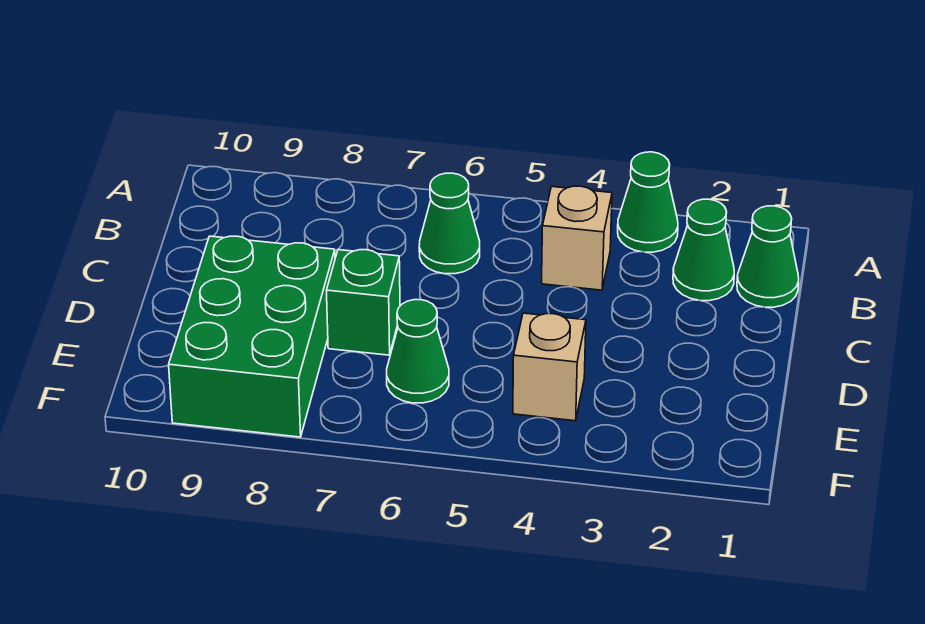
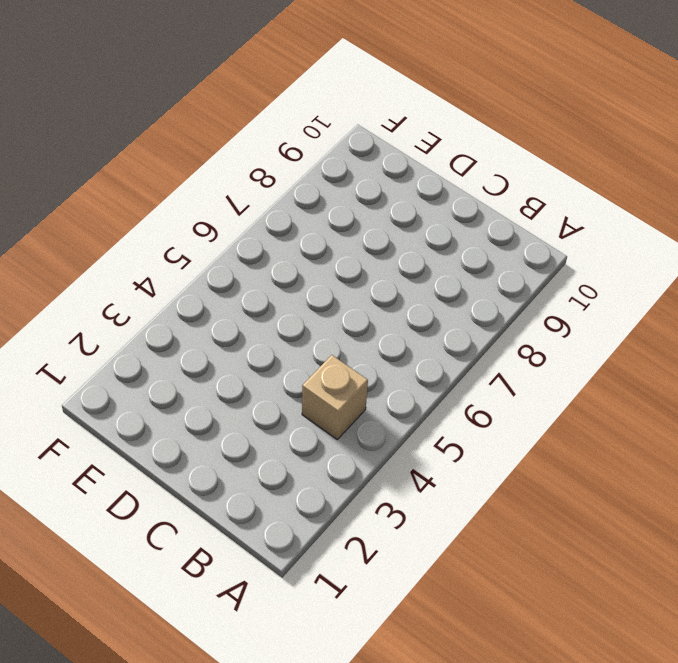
none -> green 1x1 cone [618,152,678,252]
none -> green 1x1 cone [737,206,799,307]

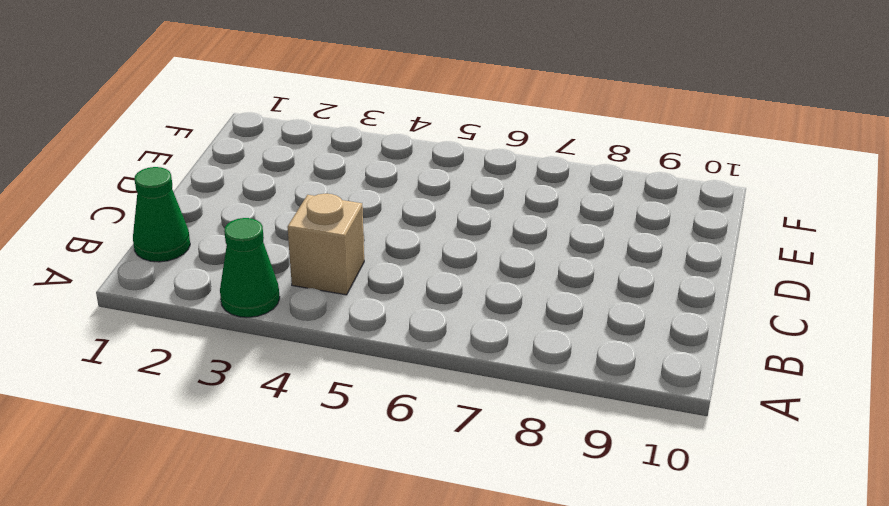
none -> green 1x1 cone [673,199,734,301]
none -> green 1x1 cone [419,173,480,274]

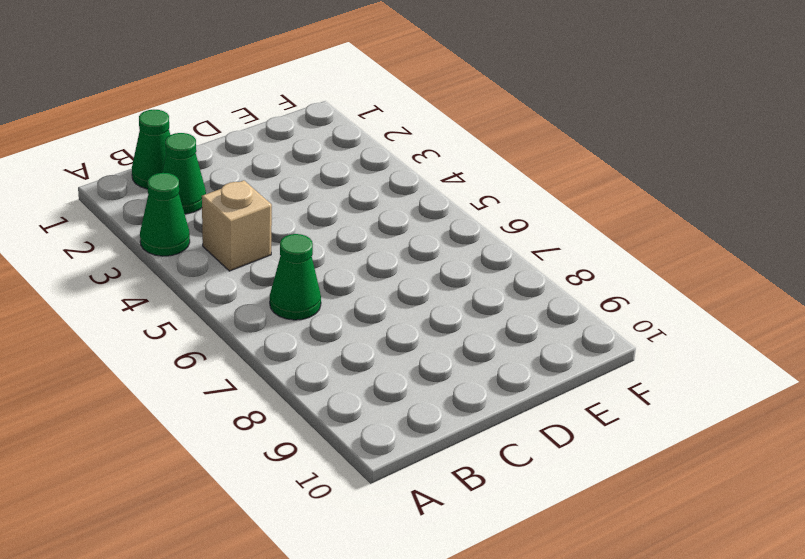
none -> green 1x1 brick [327,250,400,355]
none -> green 2x3 brick [169,236,335,437]

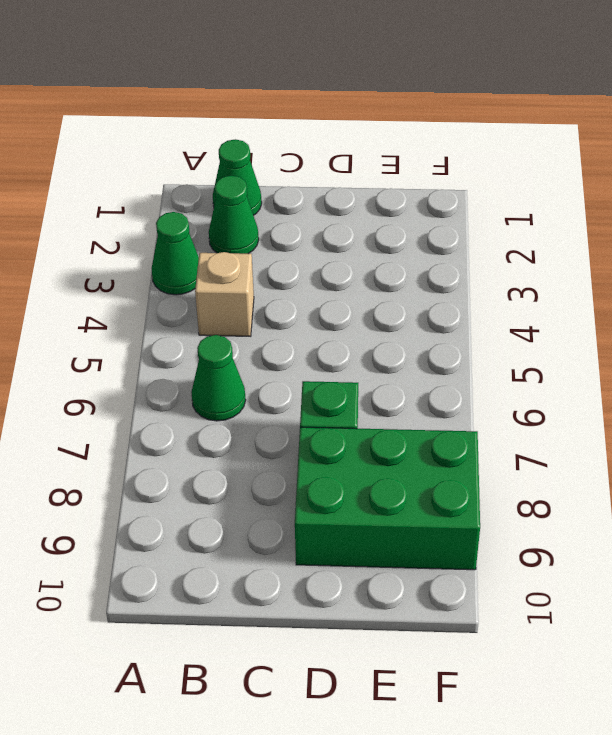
none -> tan 1x1 brick [513,313,586,421]
none -> green 1x1 cone [387,300,449,403]

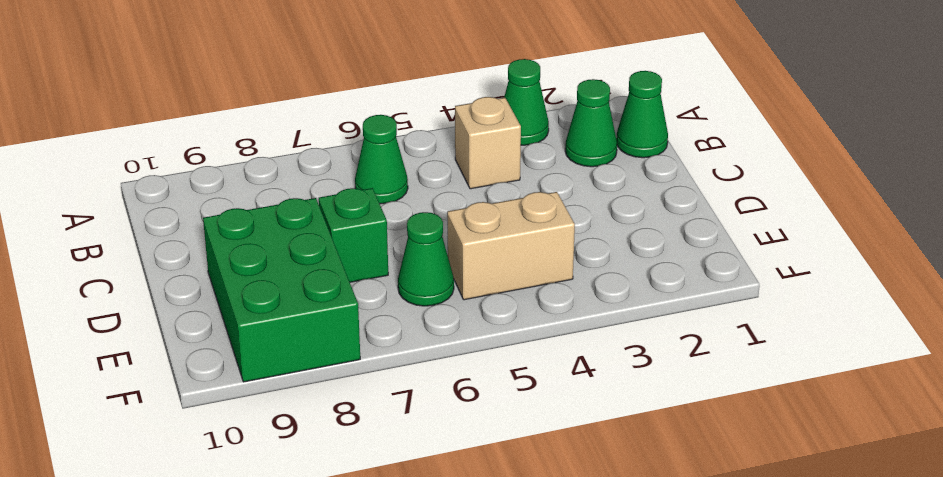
tan 1x2 brick [447,192,575,300] -> tan 1x1 brick [513,313,586,421]

